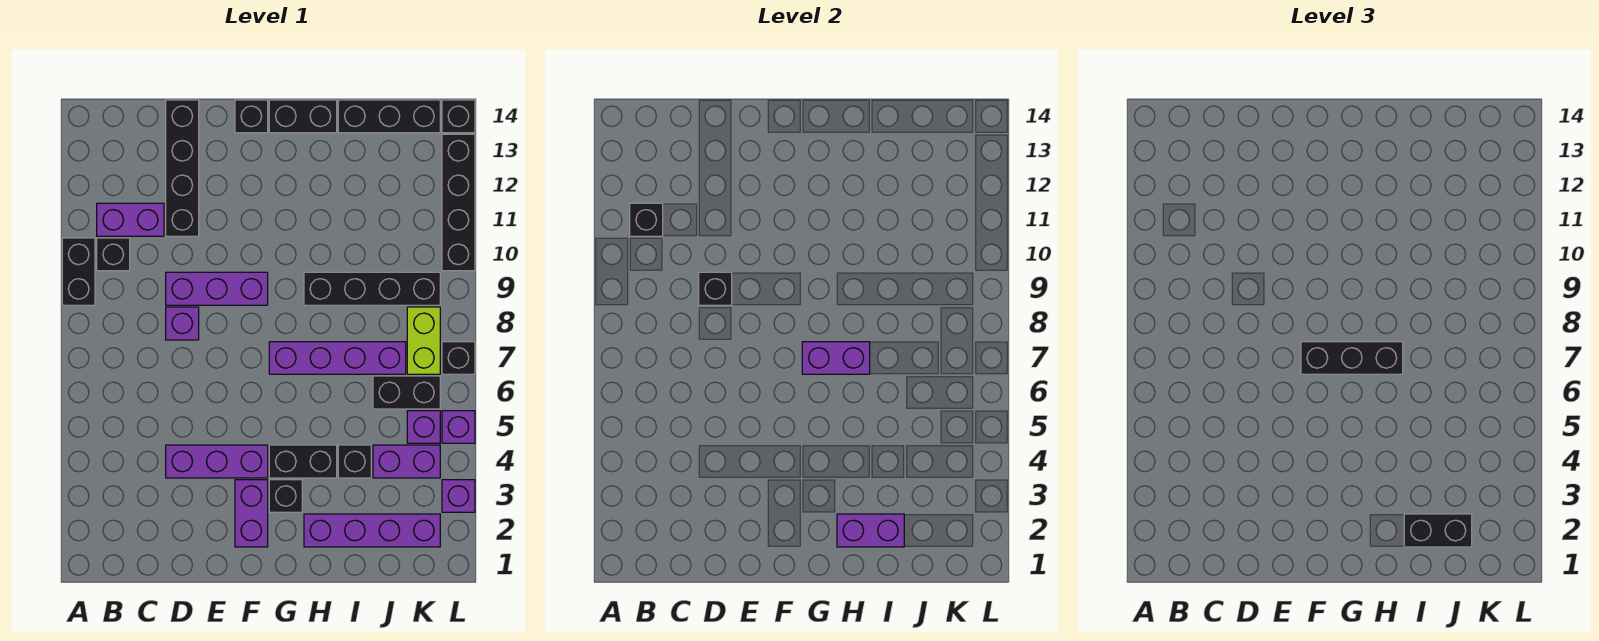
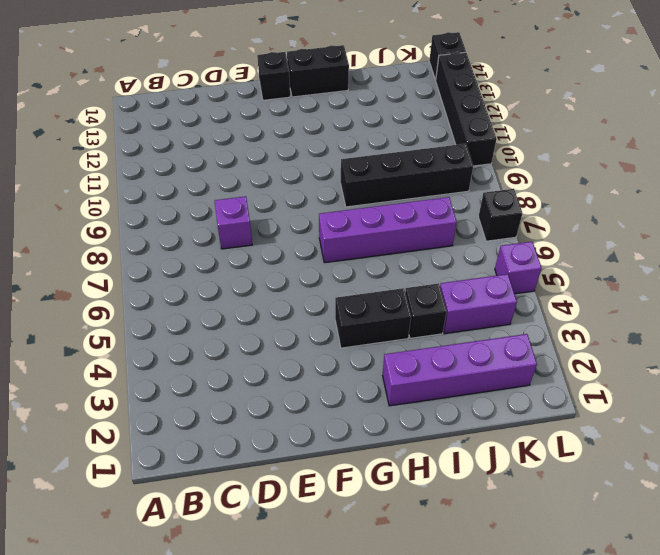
none -> black 1x2 brick [62,238,95,305]
none -> black 1x1 brick [97,238,130,271]
none -> purple 1x2 brick [97,203,164,236]
none -> purple 1x3 brick [166,445,268,478]

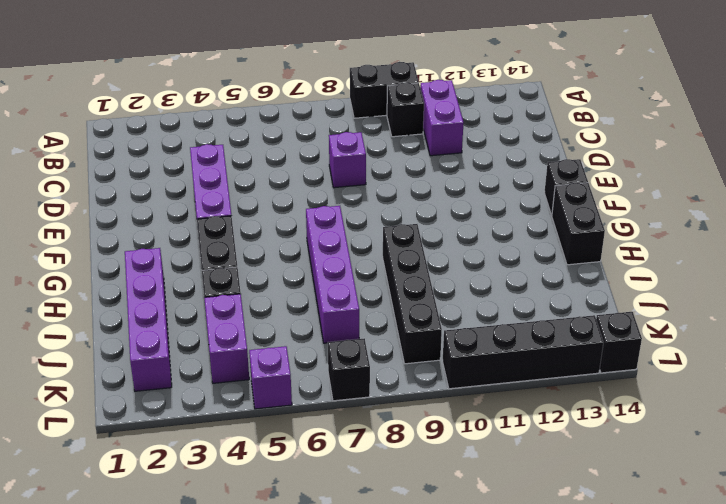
none -> purple 1x3 brick [166,272,268,305]
none -> black 1x4 brick [166,100,199,236]
none -> purple 1x2 brick [235,480,268,547]
none -> black 1x1 brick [269,480,302,512]

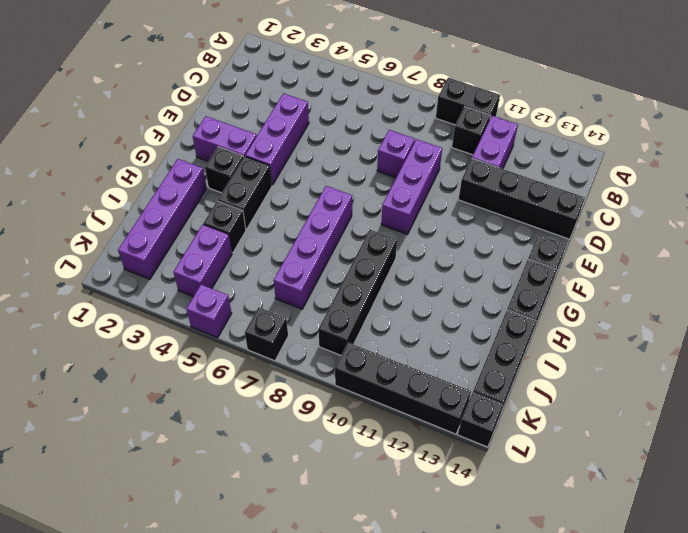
none -> black 1x2 brick [373,376,440,409]
none -> purple 1x1 brick [407,411,440,443]
none -> lime 1x2 brick [407,307,440,374]
none -> purple 1x1 brick [442,480,475,512]

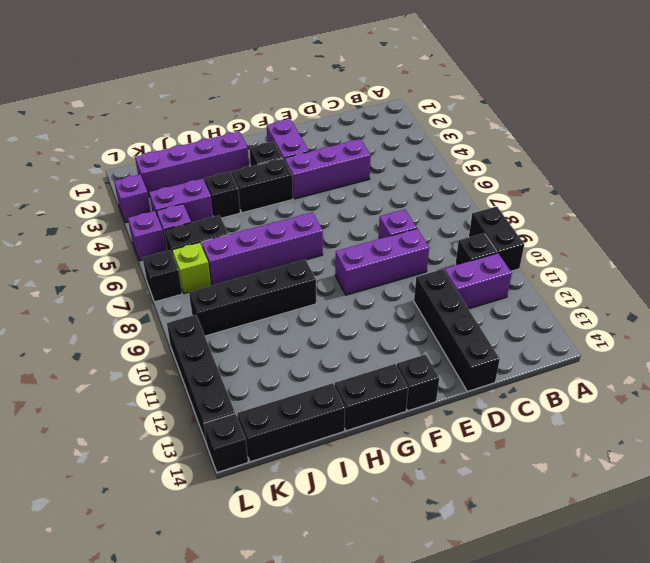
lime 1x1 brick [172,242,211,294] -> lime 1x2 brick [407,307,440,374]
none -> black 1x1 brick [630,203,663,236]
none -> black 1x1 brick [699,272,732,305]
none -> purple 1x2 brick [802,342,870,374]
none -> purple 1x2 brick [837,514,904,547]

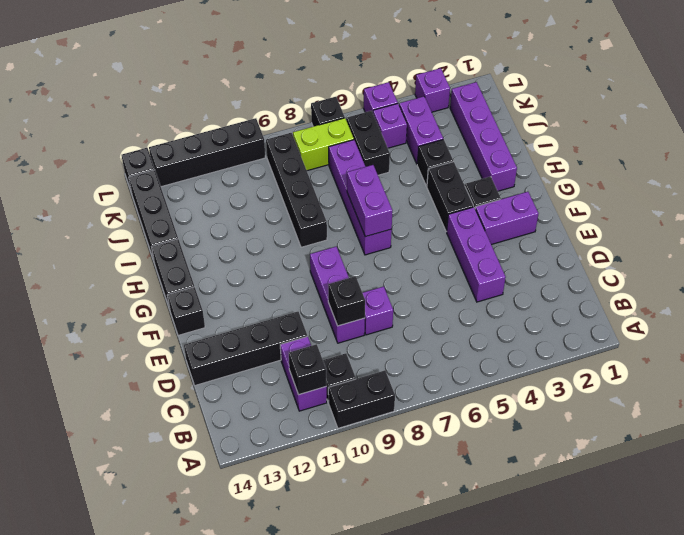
none -> purple 1x2 brick [837,514,904,547]
none -> black 1x3 brick [1301,342,1403,374]
none -> black 1x2 brick [1404,514,1472,547]

